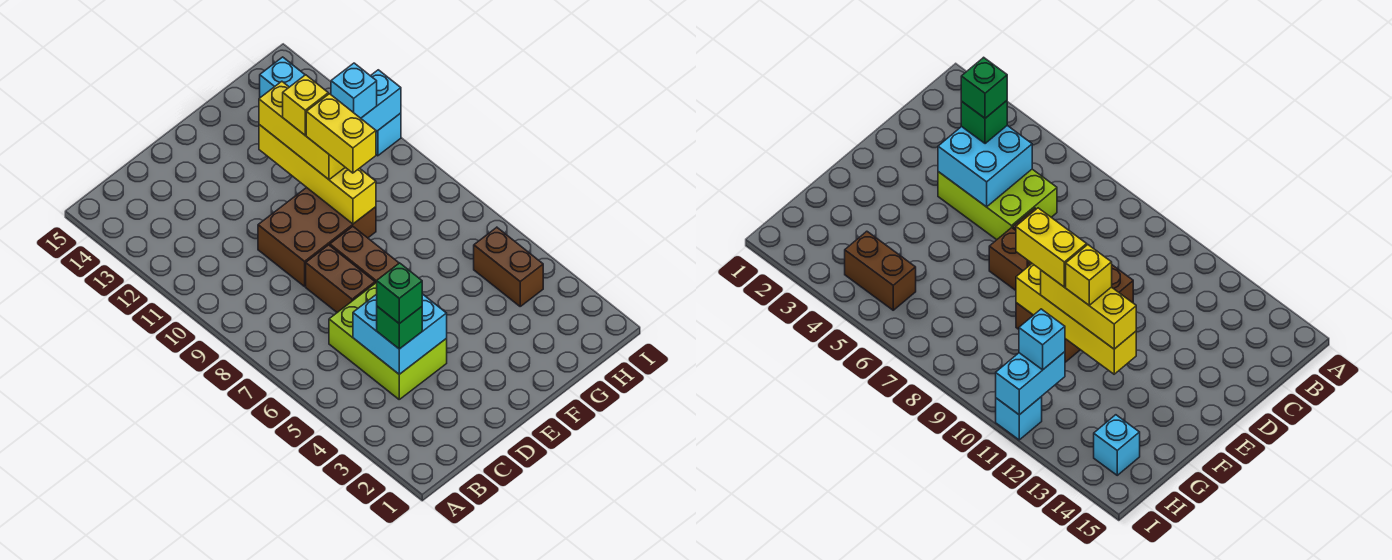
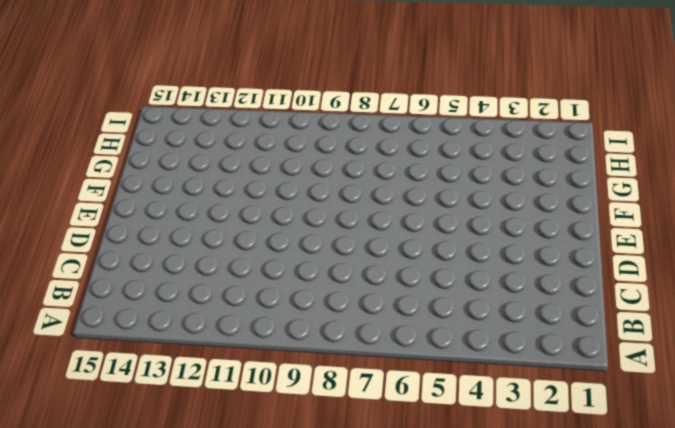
none -> lime 2x3 brick [329,283,447,399]
none -> brown 1x2 brick [306,245,375,312]
none -> brown 2x3 brick [258,187,376,286]

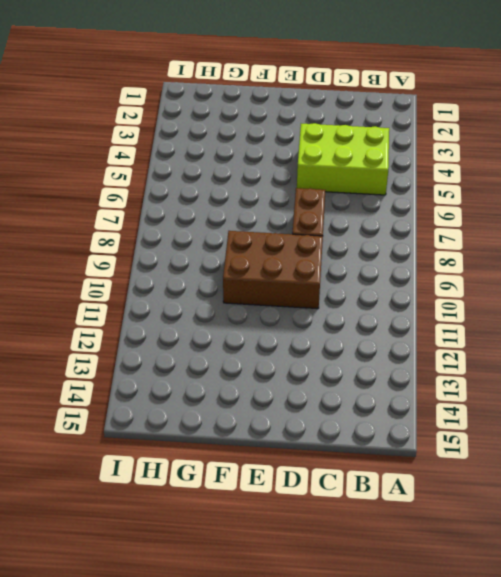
lime 2x3 brick [297,123,389,195] -> lime 2x3 brick turned to [329,283,447,399]
none -> brown 1x2 brick [330,226,399,283]
none -> brown 1x2 brick [474,227,543,306]
none -> cyan 1x1 brick [260,57,305,98]

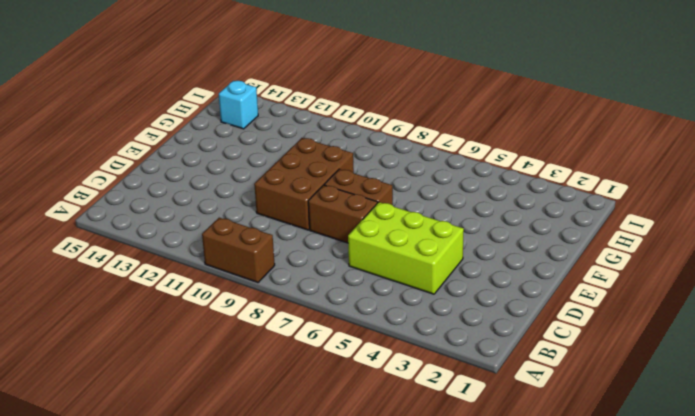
brown 1x2 brick [202,218,275,283] -> brown 1x2 brick moved to [474,227,543,306]
none -> cyan 1x1 brick [376,113,401,156]
none -> cyan 2x2 brick [353,294,447,374]
none -> yellow 1x4 brick [259,125,376,224]

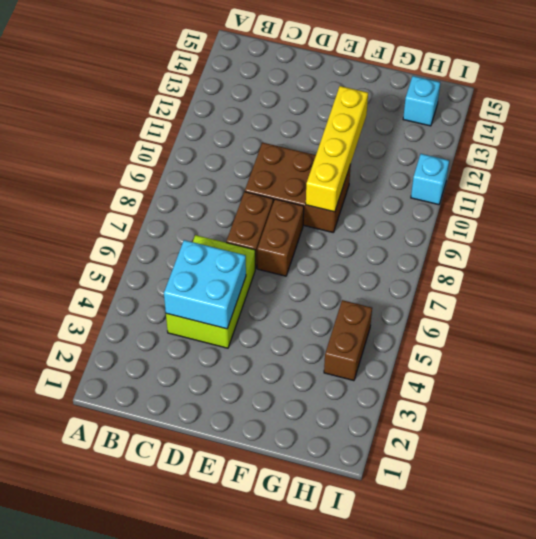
none -> cyan 1x2 brick [361,70,401,132]
none -> green 1x1 brick [377,306,422,349]
none -> yellow 1x3 brick [259,81,345,180]

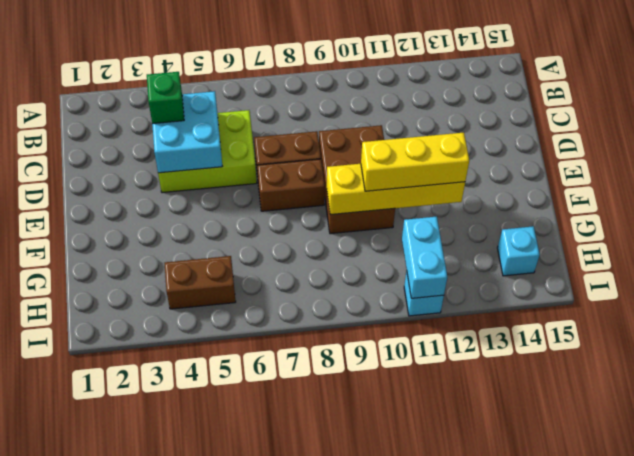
none -> cyan 1x1 brick [331,63,377,118]
none -> green 1x1 brick [376,263,422,324]
none -> yellow 1x2 brick [306,94,376,173]

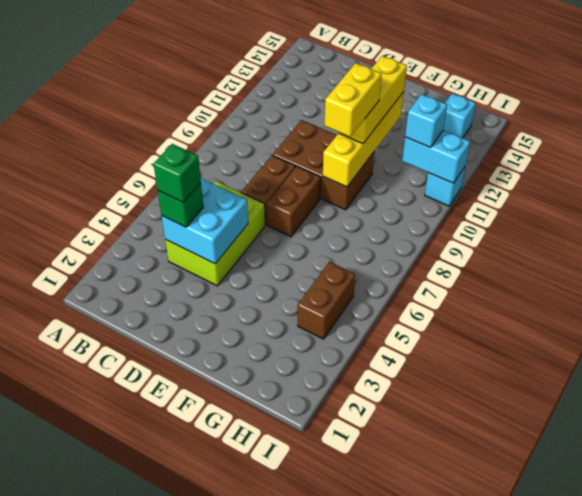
none -> yellow 1x1 brick [283,75,328,135]

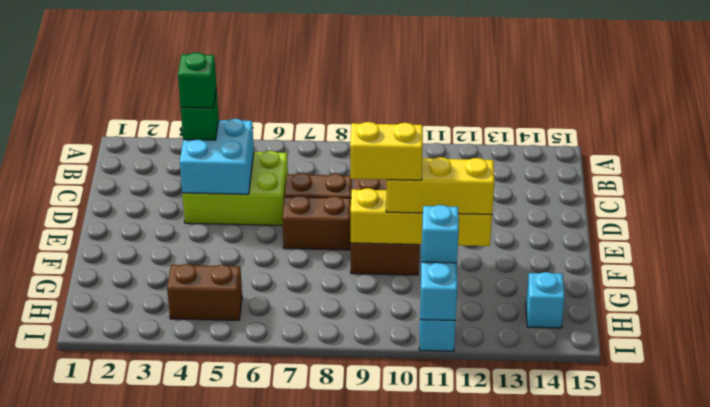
none -> yellow 1x1 brick [283,75,328,135]

